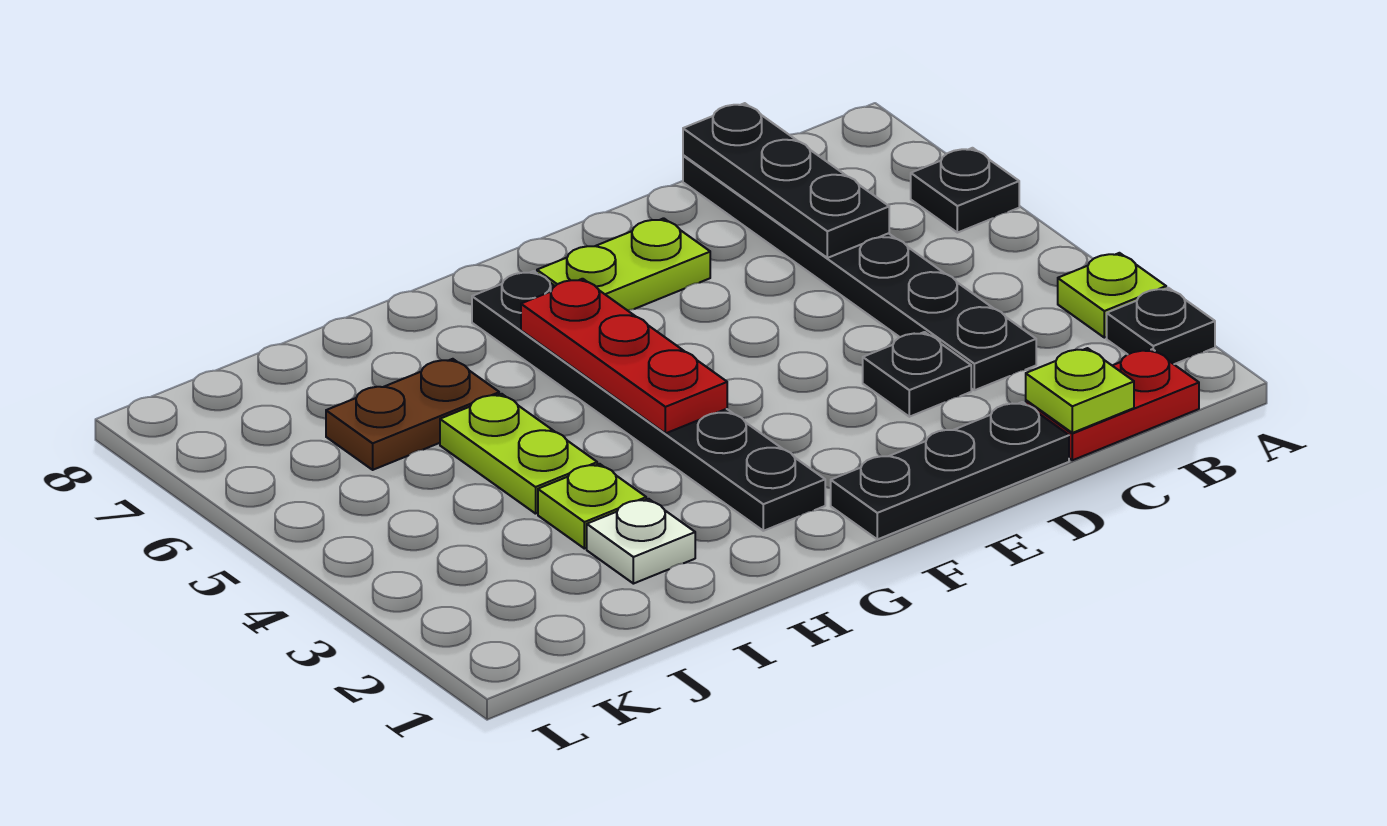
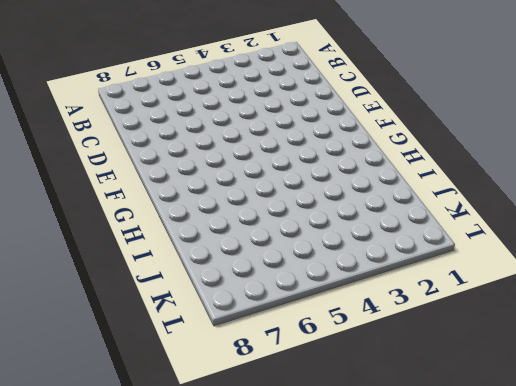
none -> black 1x1 plate [1107,288,1215,364]
none -> lime 1x1 plate [1058,253,1166,338]
none -> black 1x1 plate [911,148,1019,233]

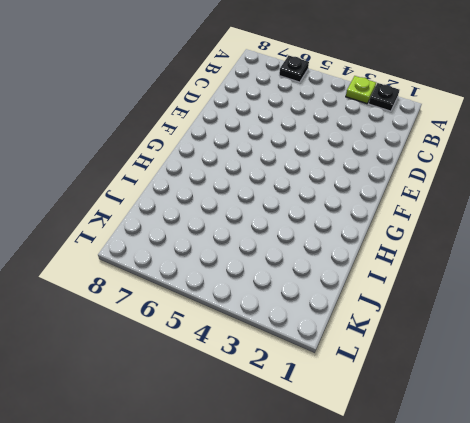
none -> red 1x2 plate [1026,349,1199,460]
none -> black 1x6 plate [683,155,1036,390]
none -> black 1x3 plate [831,402,1069,539]

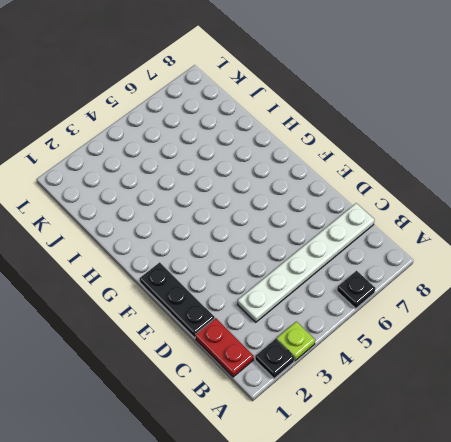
white 1x6 plate [238,203,374,322] -> black 1x6 plate [683,155,1036,390]
none -> black 1x1 plate [863,332,971,417]
none -> lime 1x2 plate [537,218,710,311]
none -> black 1x6 plate [472,271,825,531]

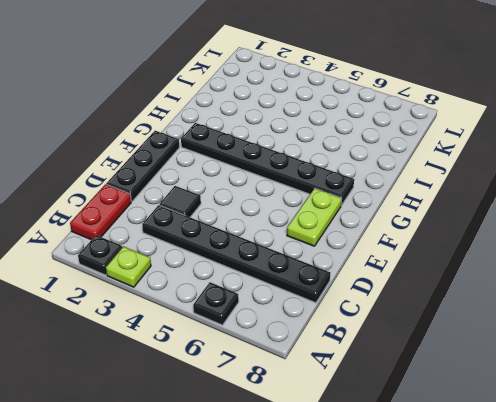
black 1x1 tile [159,186,201,217] -> black 1x1 plate [863,332,971,417]
none -> white 1x1 plate [587,499,695,584]
none -> lime 1x1 plate [538,464,646,549]
none -> lime 1x2 plate [440,394,597,514]

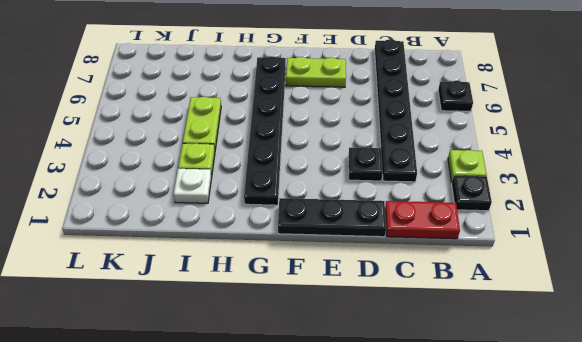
none -> brown 1x2 plate [326,359,499,470]
none -> lime 1x1 plate [1026,348,1134,433]
none -> black 1x3 plate [683,103,889,258]

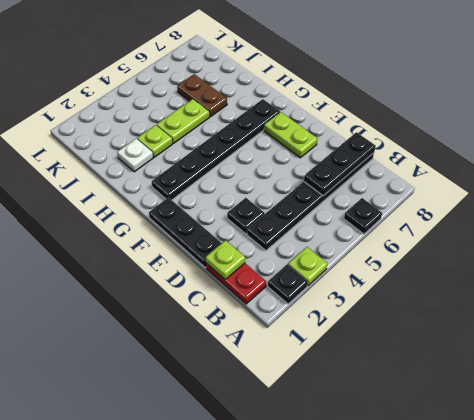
none -> red 1x3 plate [521,279,727,433]

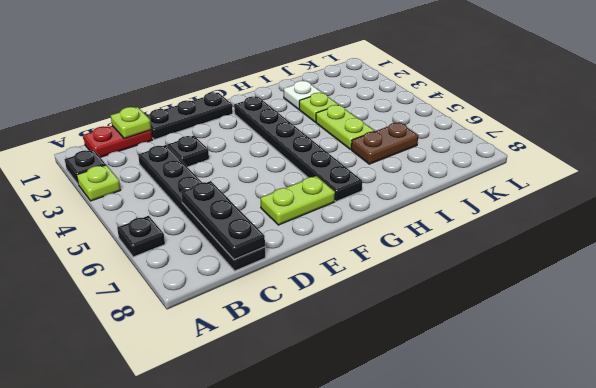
none -> red 1x3 plate [521,279,727,433]

